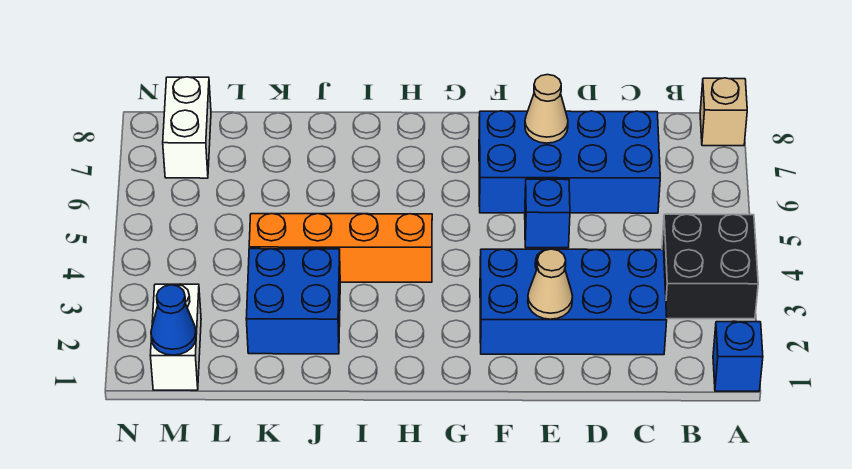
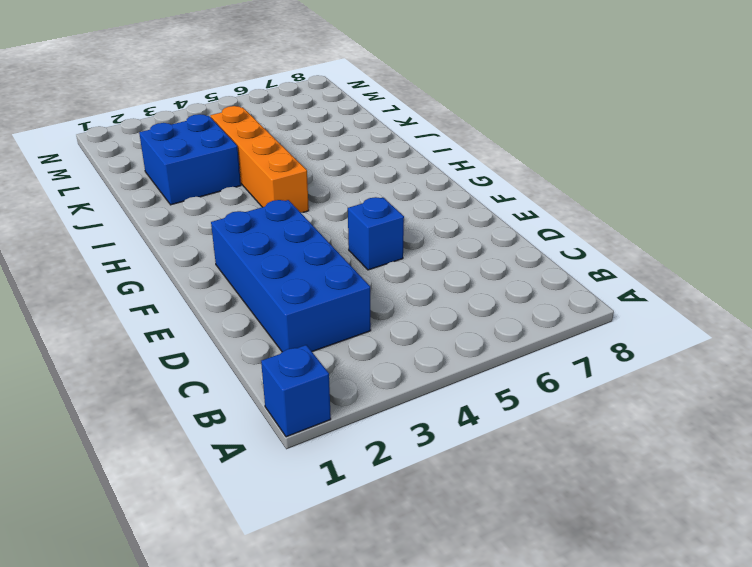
none -> black 2x2 brick [662,214,758,319]
none -> tan 1x1 brick [700,78,747,146]
none -> blue 2x4 brick [479,111,660,213]

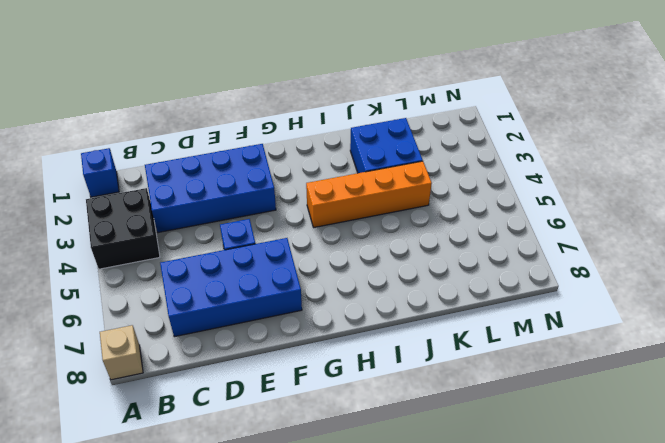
none -> white 1x2 brick [150,284,201,390]
none -> white 1x2 brick [163,77,211,178]
none -> tan 1x1 cone [528,249,573,319]

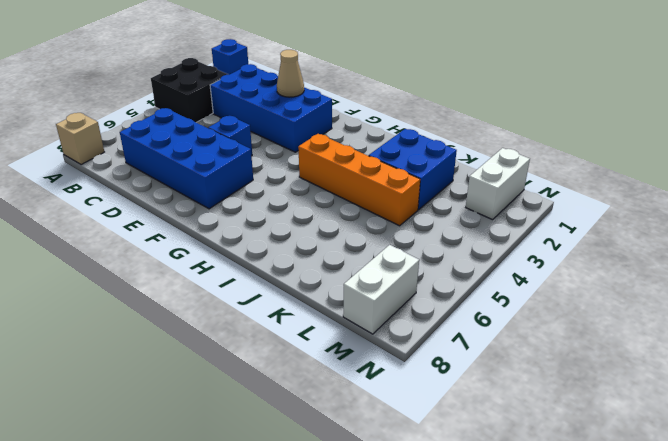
none -> tan 1x1 cone [525,75,568,143]
none -> blue 1x1 cone [151,285,196,355]

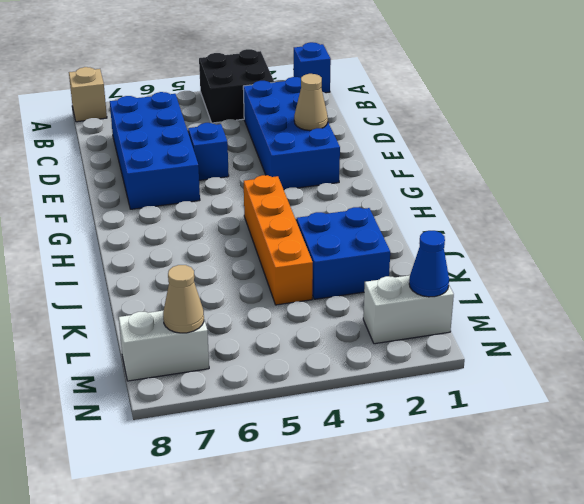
tan 1x1 cone [163,265,204,333] -> tan 1x1 cone moved to [525,75,568,143]

